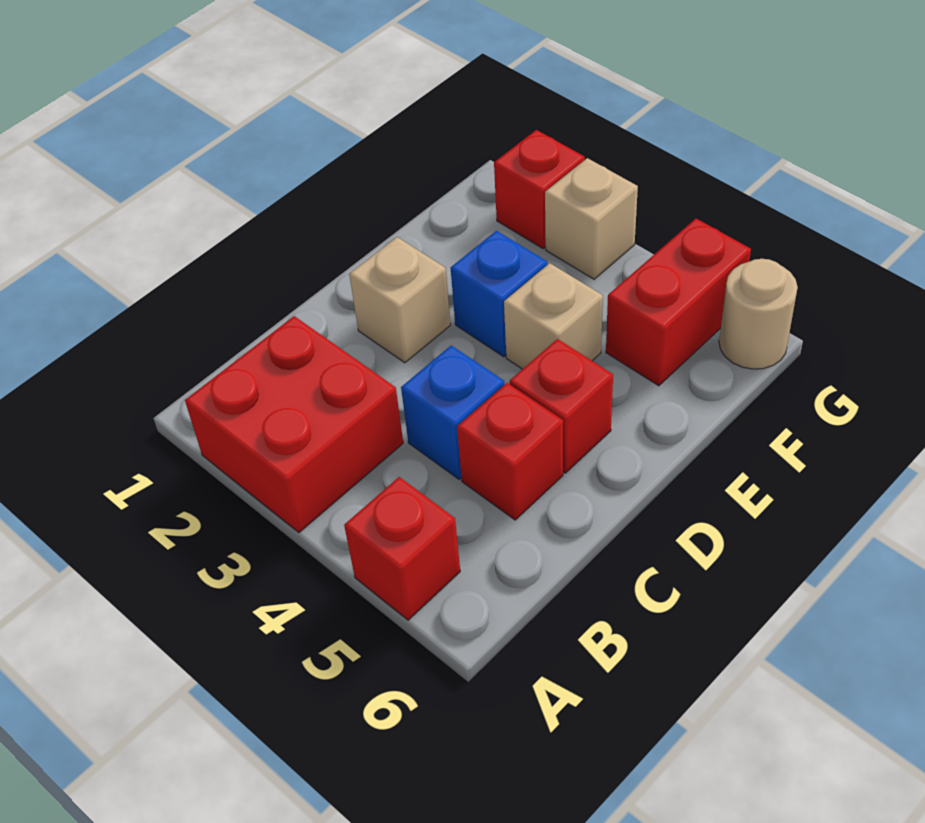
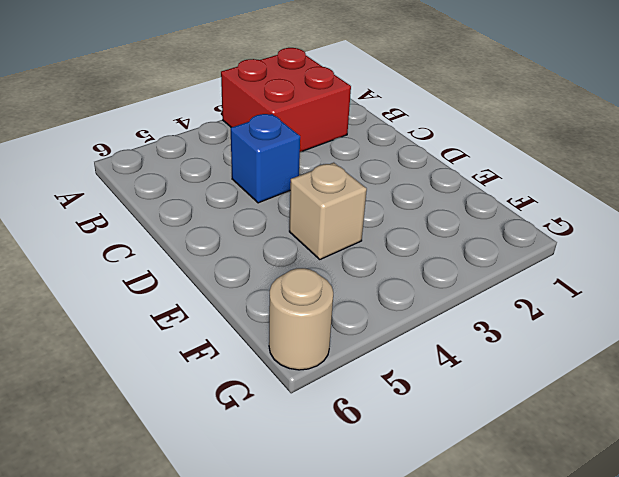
none -> red 1x1 brick [344,477,460,620]
none -> red 1x1 brick [457,383,563,520]
none -> tan 1x1 brick [349,237,451,363]

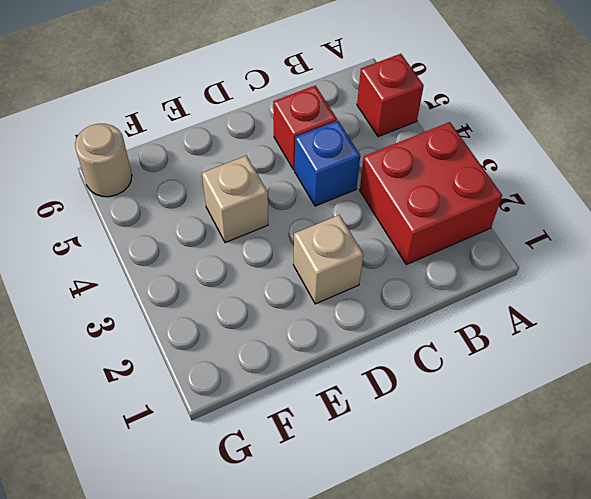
none -> red 1x1 brick [510,339,613,473]
none -> blue 1x1 brick [451,231,547,357]
none -> red 1x2 brick [606,219,751,386]

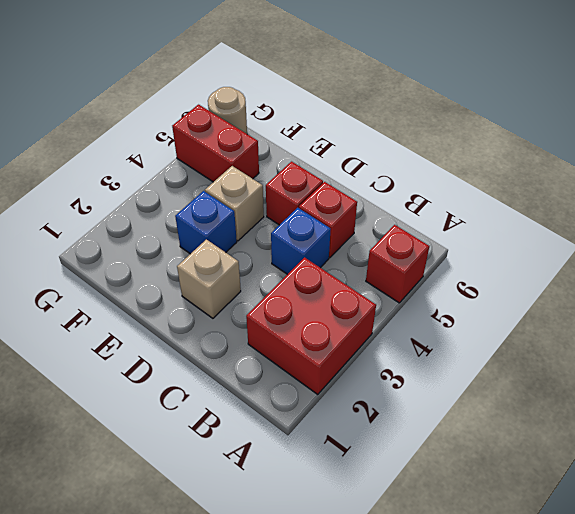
none -> red 1x1 brick [494,130,585,248]
none -> tan 1x1 brick [545,158,638,279]

